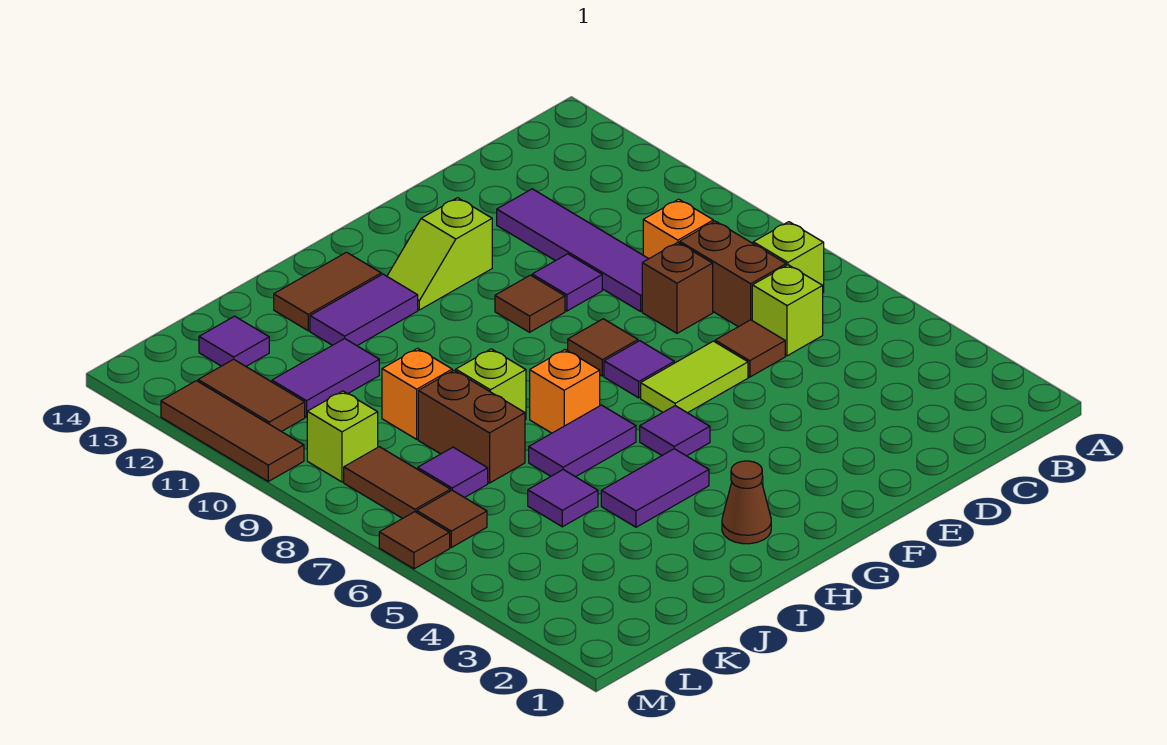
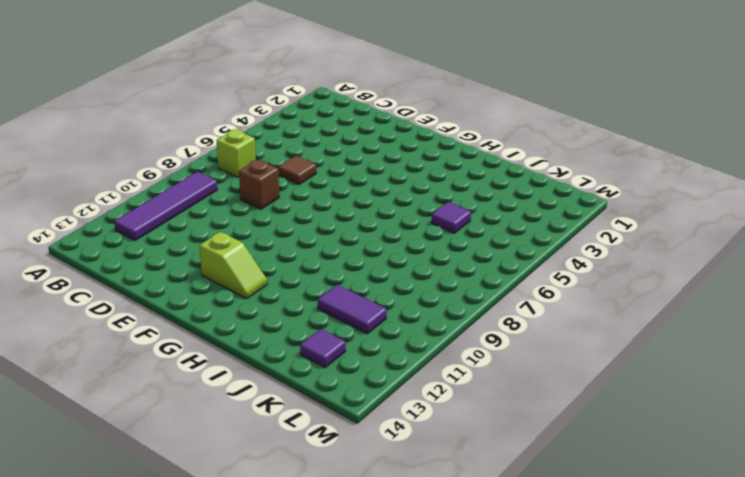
purple 1x4 tile [114,172,218,240] -> purple 1x4 tile moved to [497,189,648,311]
none -> lime 1x1 brick [752,265,823,356]
none -> brown 1x2 brick [680,221,786,327]
none -> orange 1x1 brick [643,199,713,259]
none -> lime 1x2 tile [641,341,748,413]

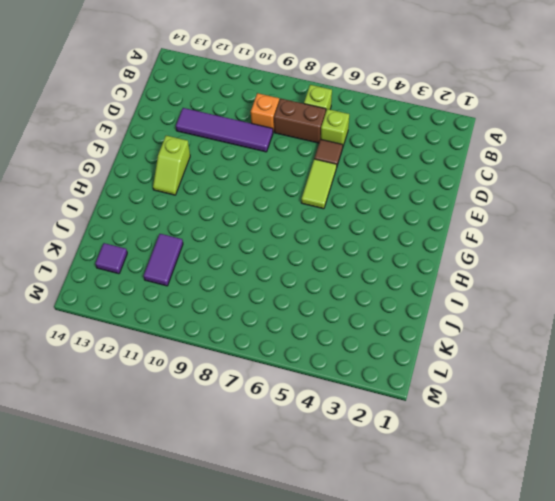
none -> brown 1x1 brick [642,243,713,333]
none -> purple 1x1 tile [532,254,602,311]
none -> purple 1x1 tile [604,341,674,398]
none -> brown 1x1 tile [568,319,638,376]

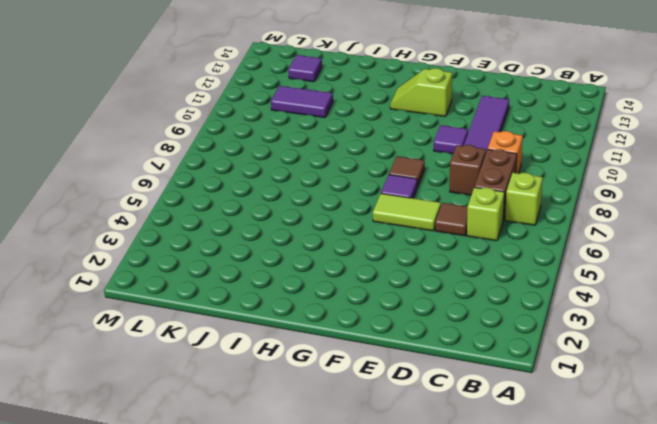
none -> brown 1x1 tile [495,275,565,332]
none -> purple 1x1 tile [640,406,710,456]
none -> brown 1x1 cone [722,461,771,544]
none -> purple 1x2 tile [601,449,709,527]

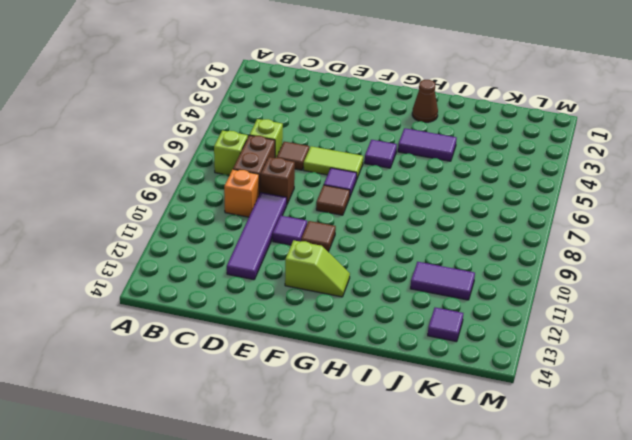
none -> purple 1x2 tile [529,405,636,477]
none -> orange 1x1 brick [530,350,600,433]
none -> purple 1x2 tile [310,274,418,346]
none -> brown 1x2 tile [274,252,381,331]

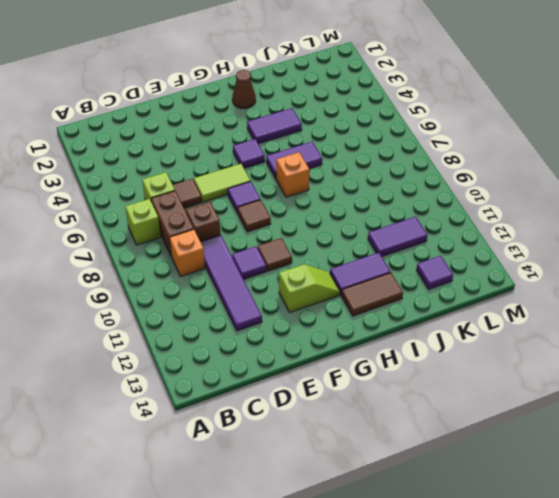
none -> lime 1x1 brick [456,349,526,420]
none -> purple 1x1 tile [528,470,598,527]
none -> brown 1x2 brick [418,370,525,483]
none -> orange 1x1 brick [382,348,452,439]

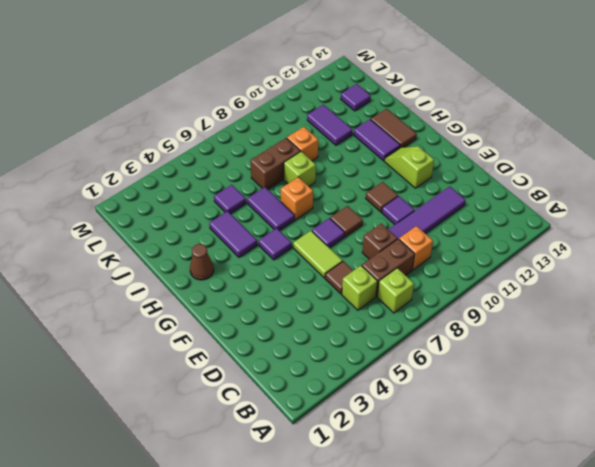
none -> purple 1x1 tile [418,447,488,498]
none -> brown 1x1 tile [417,490,487,547]
none -> brown 1x2 tile [344,447,450,518]
none -> lime 1x1 brick [307,391,378,482]

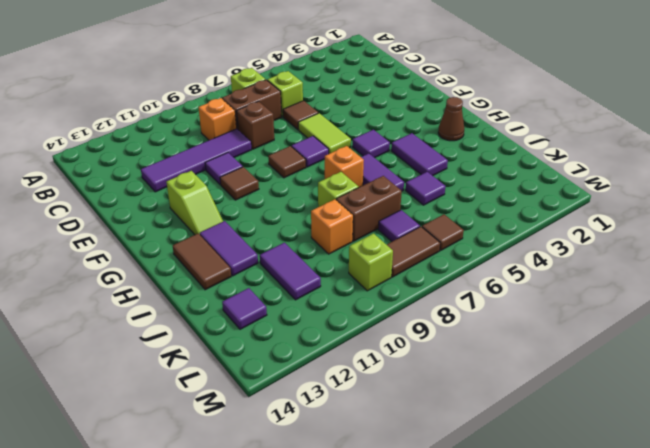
none -> brown 1x2 tile [198,359,305,432]
none -> brown 1x1 tile [379,512,450,569]
none -> brown 1x3 tile [161,381,304,481]

